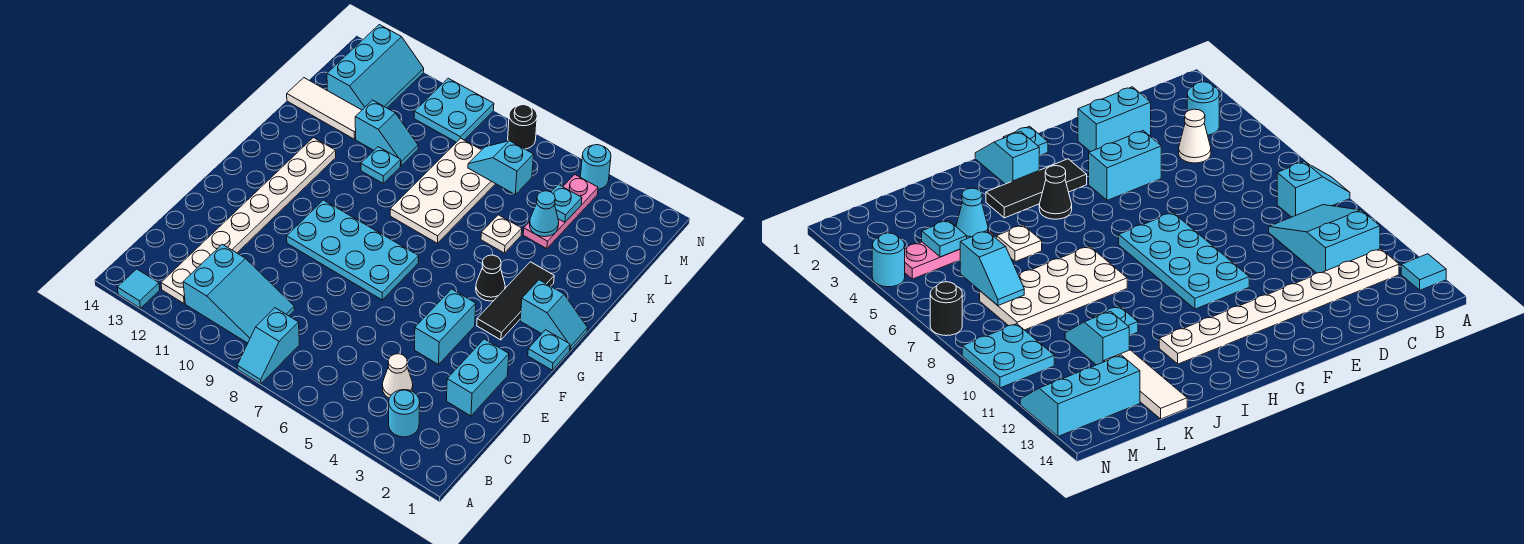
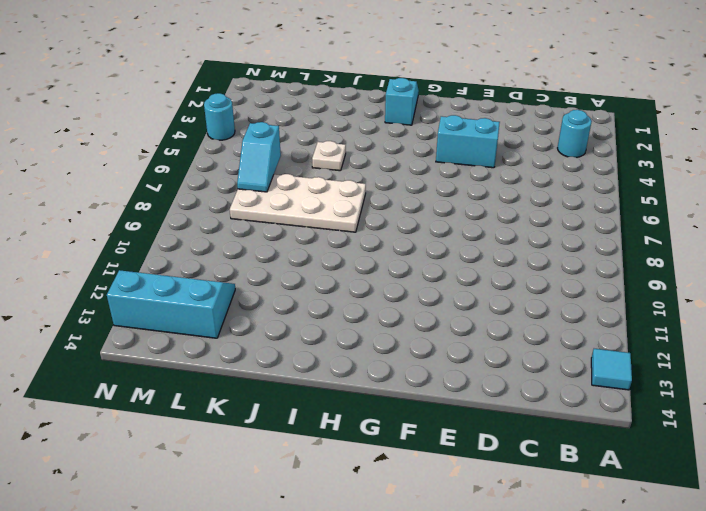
none -> cyan 1x2 slope [237,308,300,384]
none -> cyan 2x3 slope [183,244,295,343]
none -> white 1x8 plate [161,138,336,304]

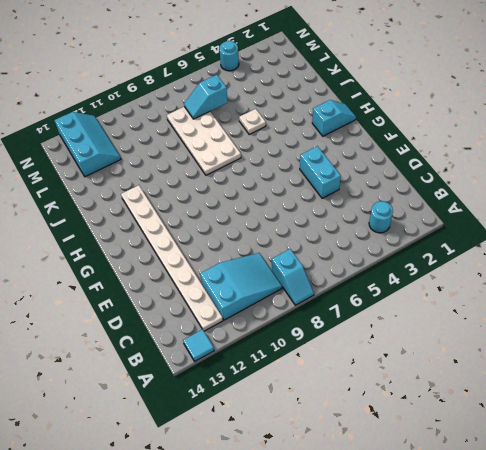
none -> white 1x1 cone [382,354,413,398]
none -> cyan 1x2 brick [446,339,509,416]
none -> cyan 2x4 plate [287,200,419,300]

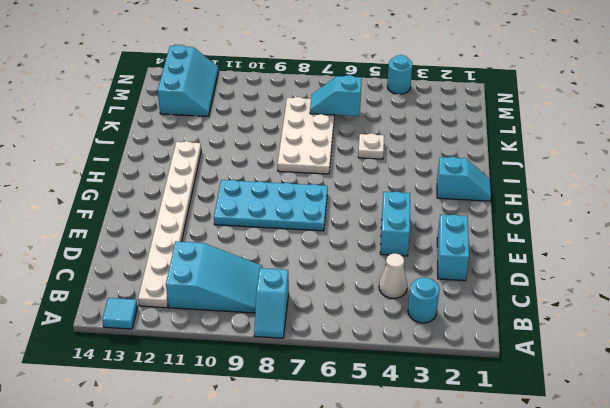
none -> cyan 1x1 plate [528,330,570,370]
none -> black 1x3 tile [477,262,554,340]
none -> black 1x1 cone [476,255,505,301]

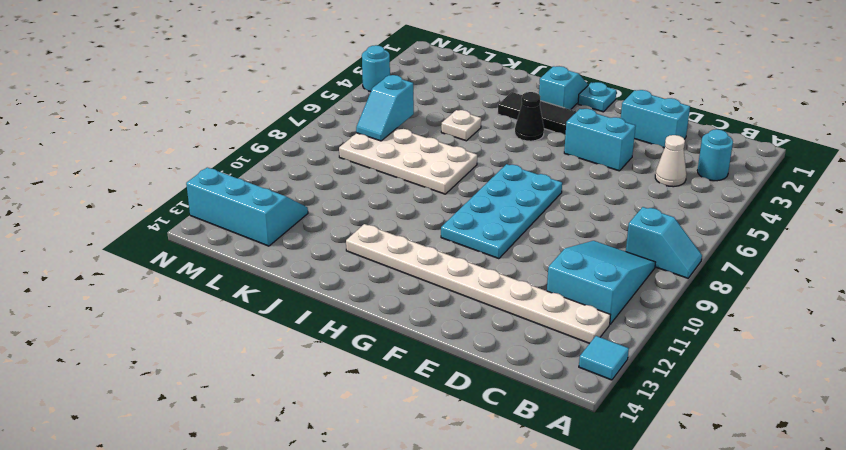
none -> cyan 1x1 plate [361,147,401,183]
none -> pink 1x3 plate [523,174,598,249]
none -> cyan 1x2 slope [355,100,418,166]

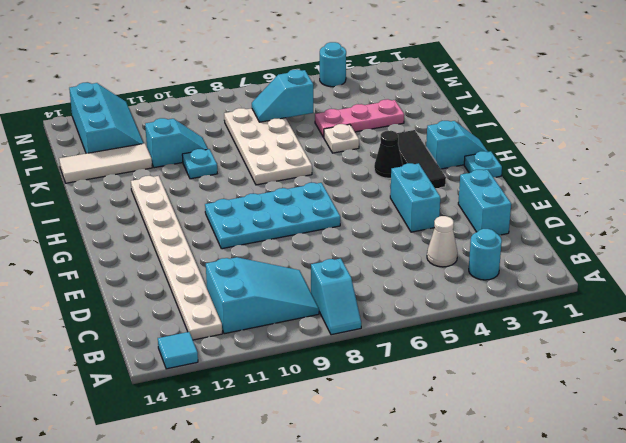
pink 1x3 plate [315,99,404,137] -> pink 1x3 plate turned to [523,174,598,249]
none -> cyan 2x2 plate [414,78,494,142]
none -> black 1x1 round brick [508,105,537,149]
none -> cyan 1x1 cone [530,191,559,237]

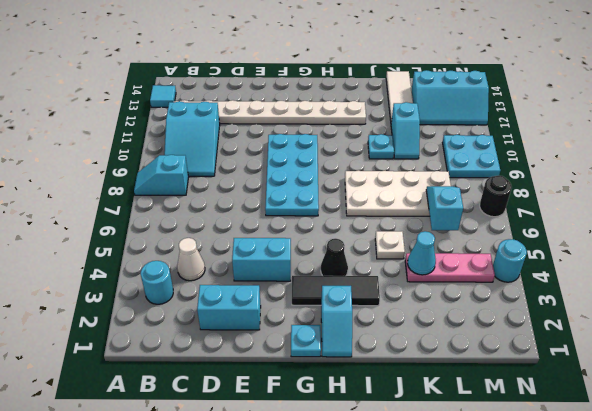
none -> cyan 1x1 plate [551,184,582,222]

